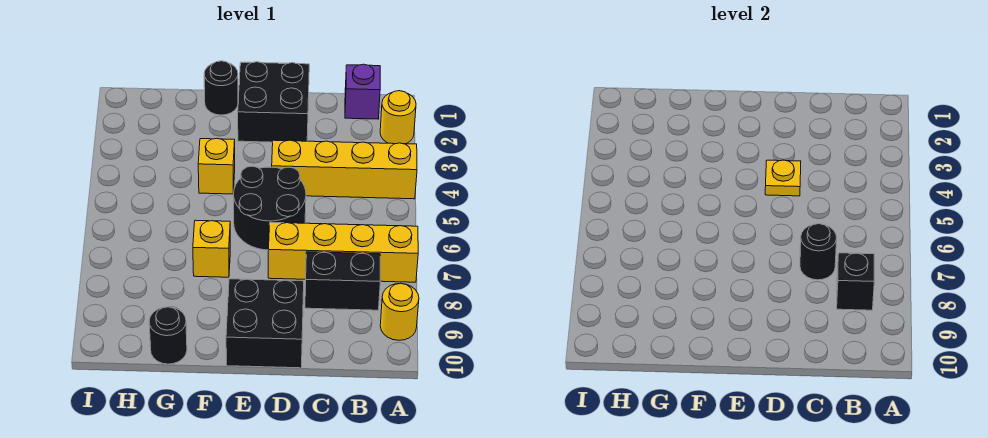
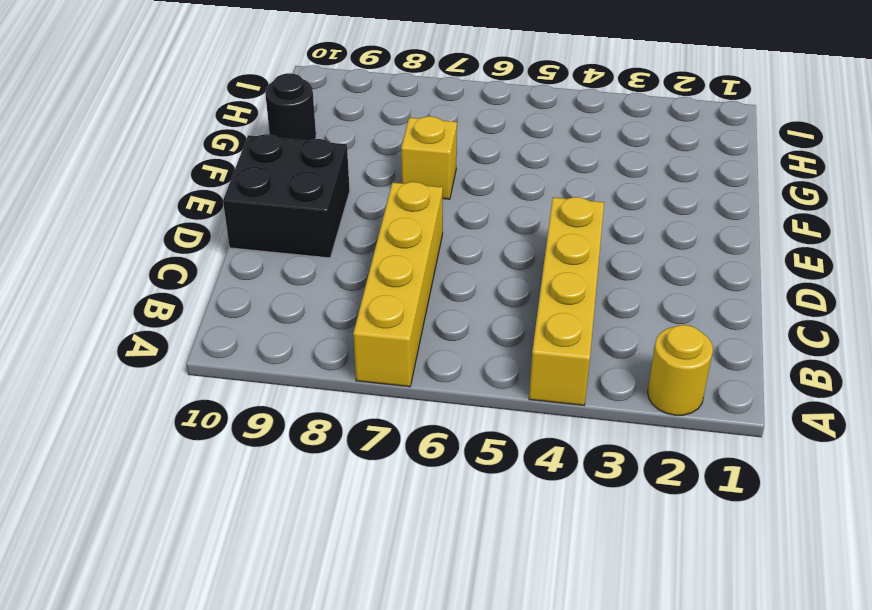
none -> yellow 1x1 round brick [380,283,419,340]
none -> purple 1x1 brick [345,64,380,119]
none -> black 1x2 brick [305,252,380,310]

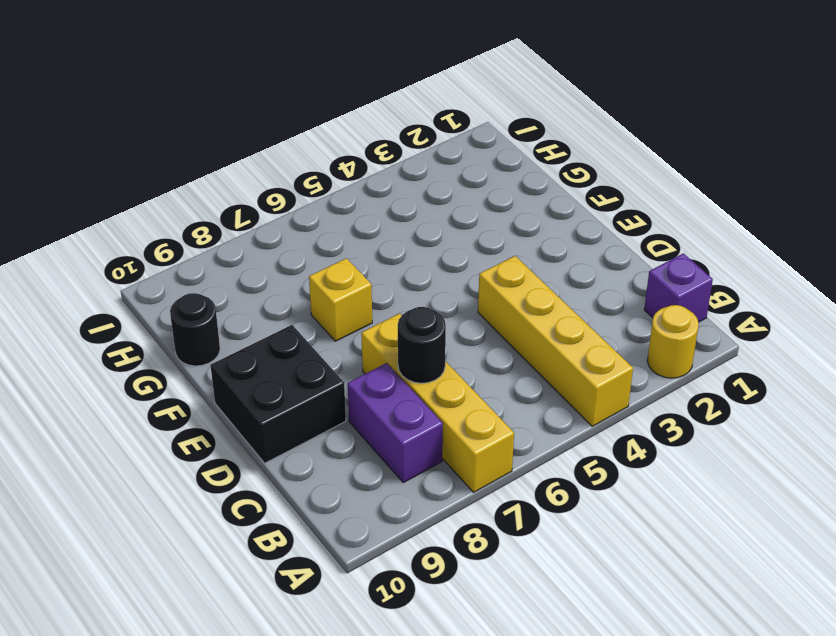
purple 1x2 brick [348,363,443,482] -> black 1x2 brick [305,252,380,310]
none -> yellow 1x1 round brick [380,283,419,340]
none -> black 2x2 brick [238,62,309,142]
none -> black 2x2 round brick [233,166,306,250]

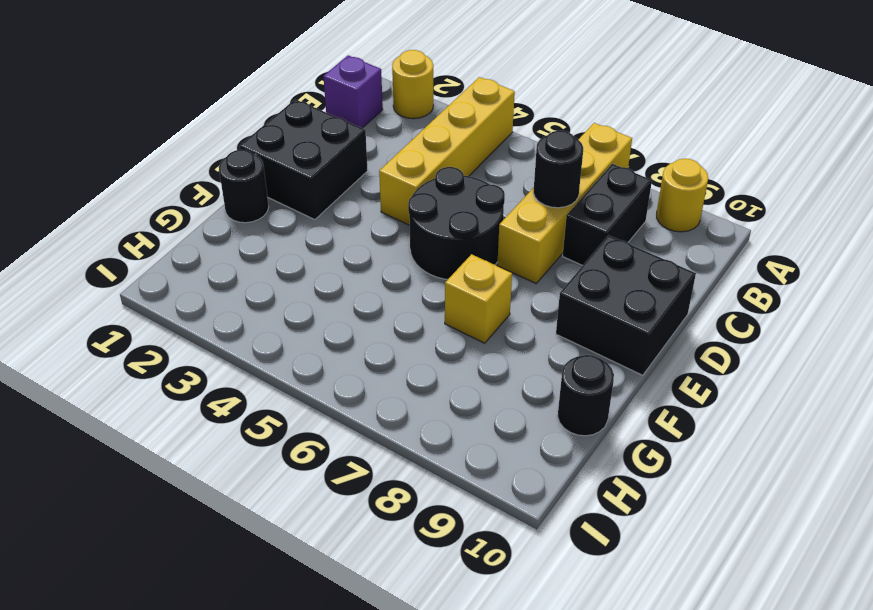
none -> yellow 1x1 brick [198,138,235,194]
none -> black 1x1 brick [837,253,874,310]
none -> yellow 1x1 plate [765,160,801,196]

